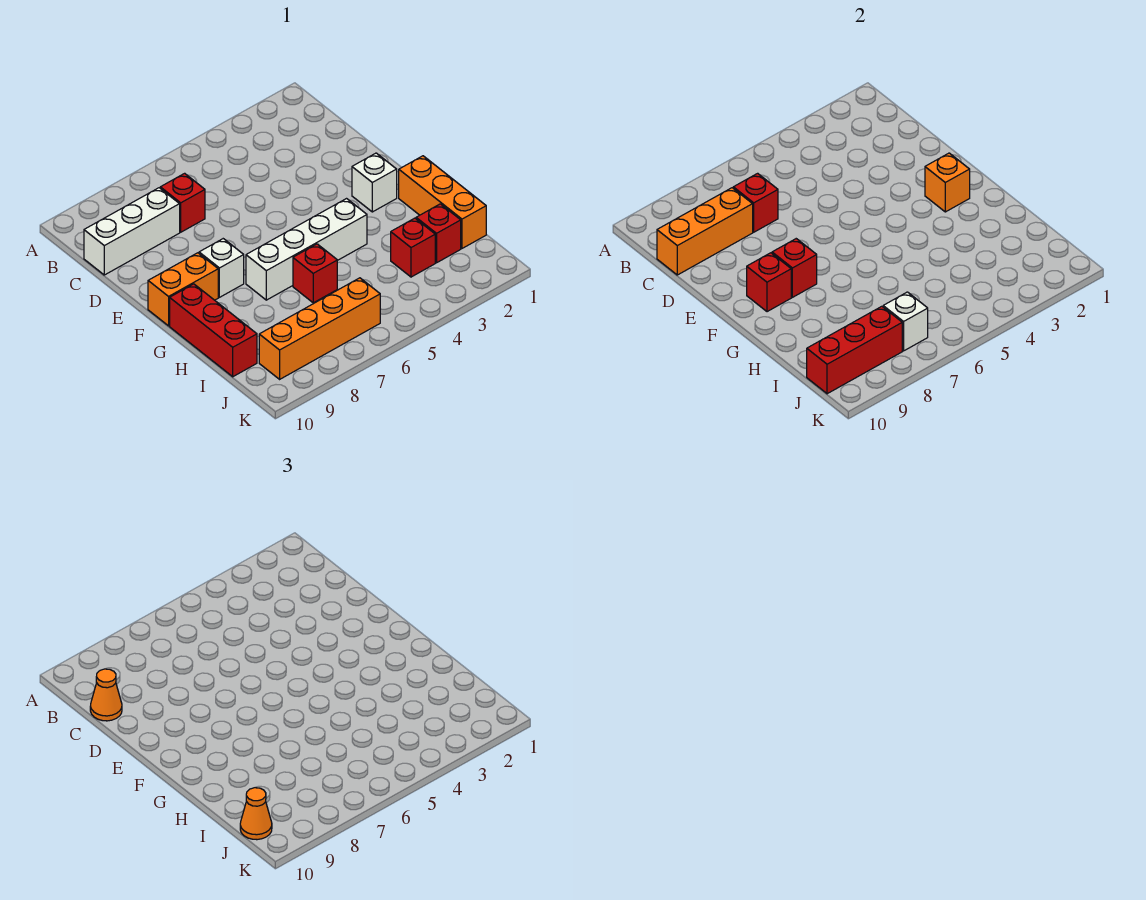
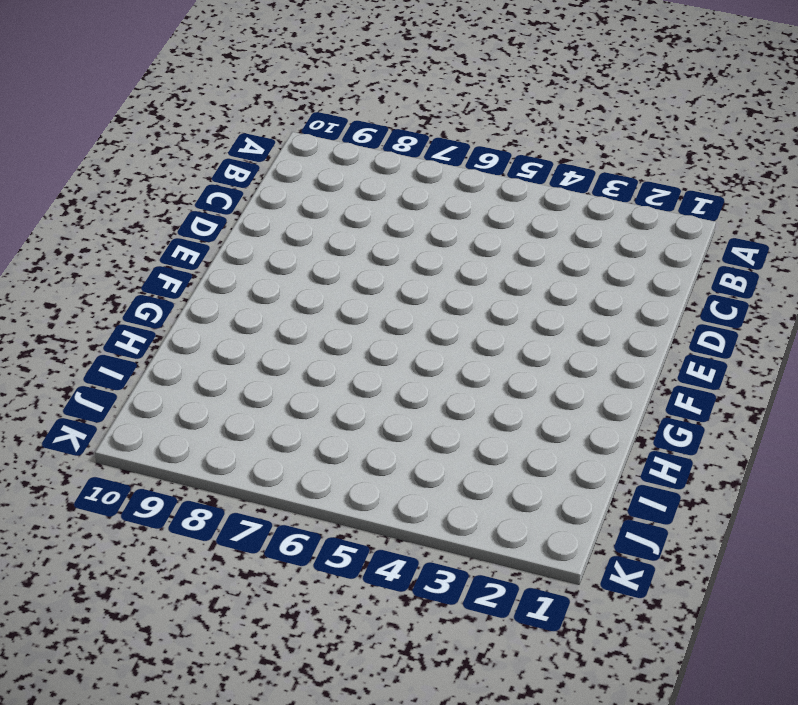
none -> red 1x1 brick [160,173,205,232]
none -> white 1x3 brick [84,188,180,275]
none -> white 1x1 brick [352,153,397,212]

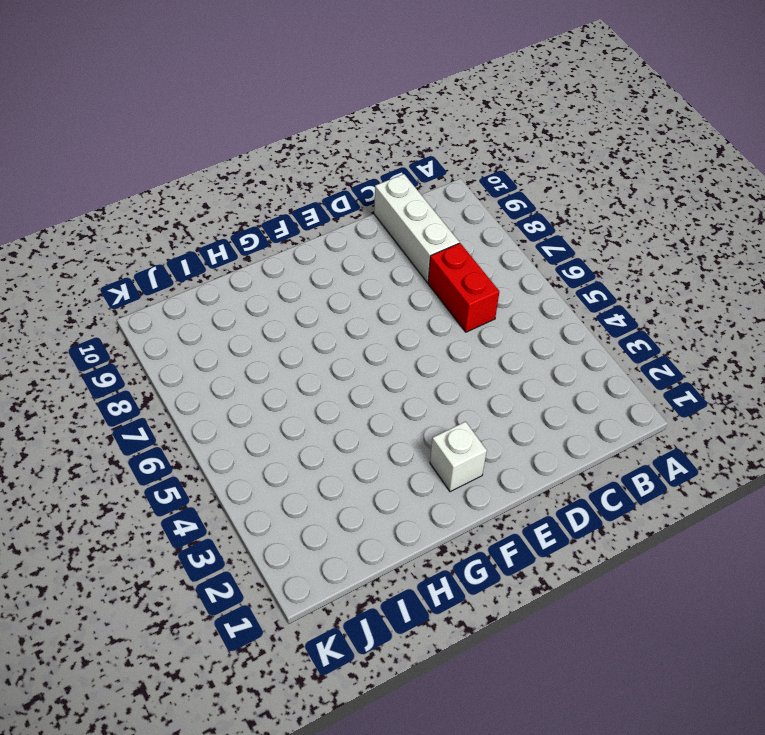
red 1x2 brick [428,243,499,332] -> red 1x1 brick [160,173,205,232]
none -> white 1x1 brick [199,239,244,297]
none -> orange 1x2 brick [148,253,218,326]
none -> orange 1x3 brick [399,156,486,248]

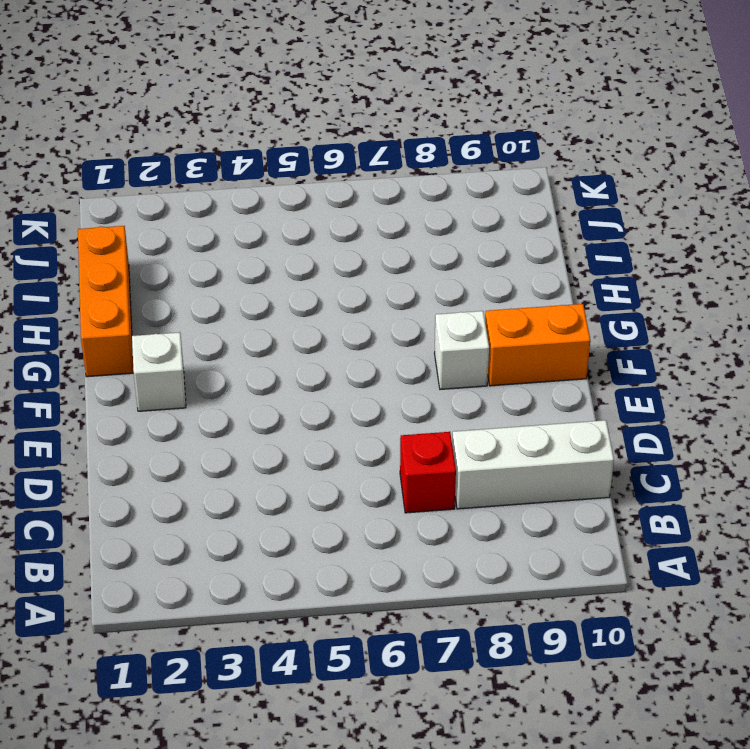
none -> white 1x4 brick [246,199,367,300]
none -> red 1x3 brick [170,284,257,377]
none -> red 1x1 brick [293,244,337,303]

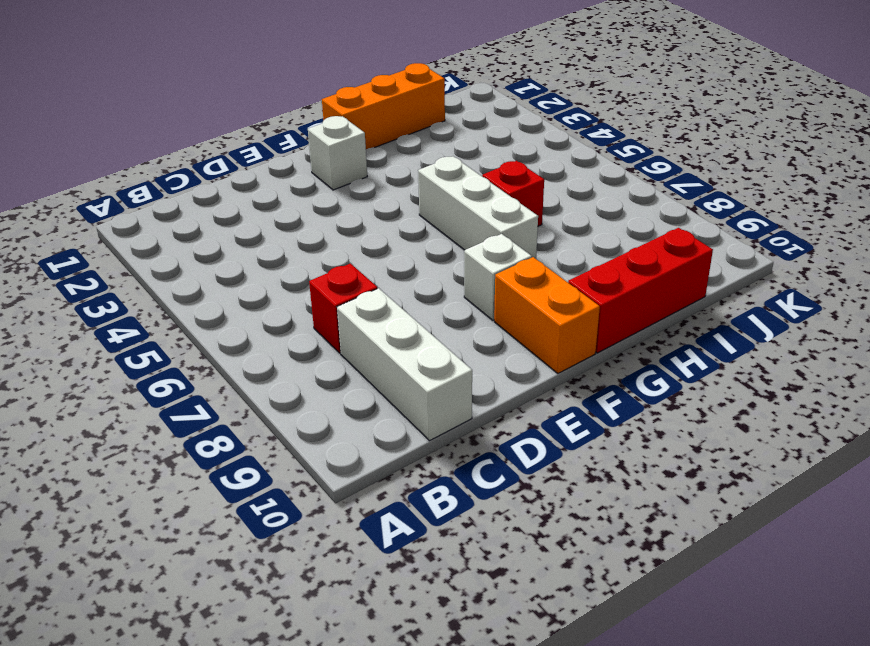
white 1x3 brick [418,156,538,259] -> white 1x4 brick [246,199,367,300]
none -> red 1x1 brick [416,204,461,263]
none -> red 1x1 brick [391,218,435,277]
none -> orange 1x4 brick [259,278,380,379]

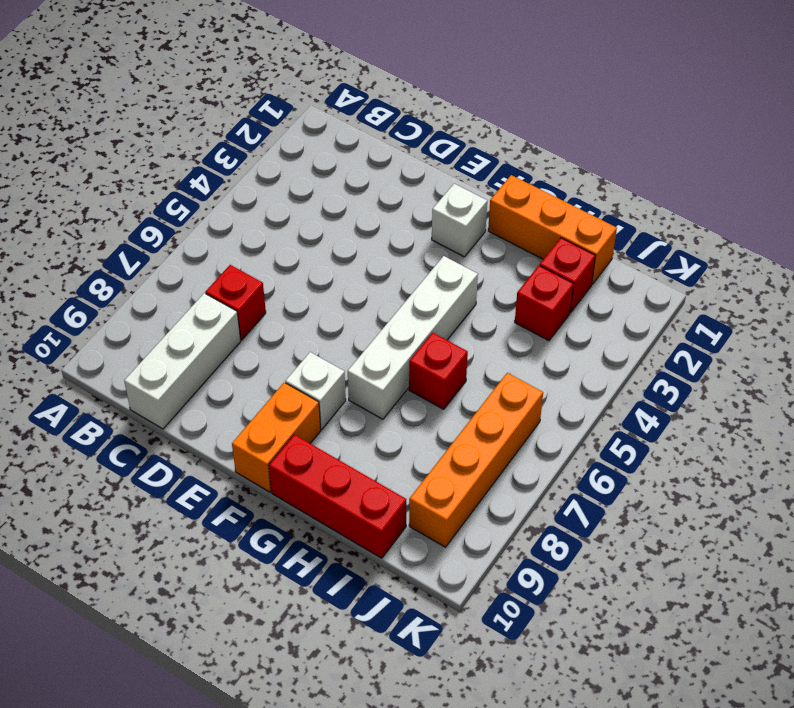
none -> red 1x1 brick [733,173,778,232]
none -> orange 1x3 brick [657,188,753,275]
none -> orange 1x1 brick [925,153,970,212]

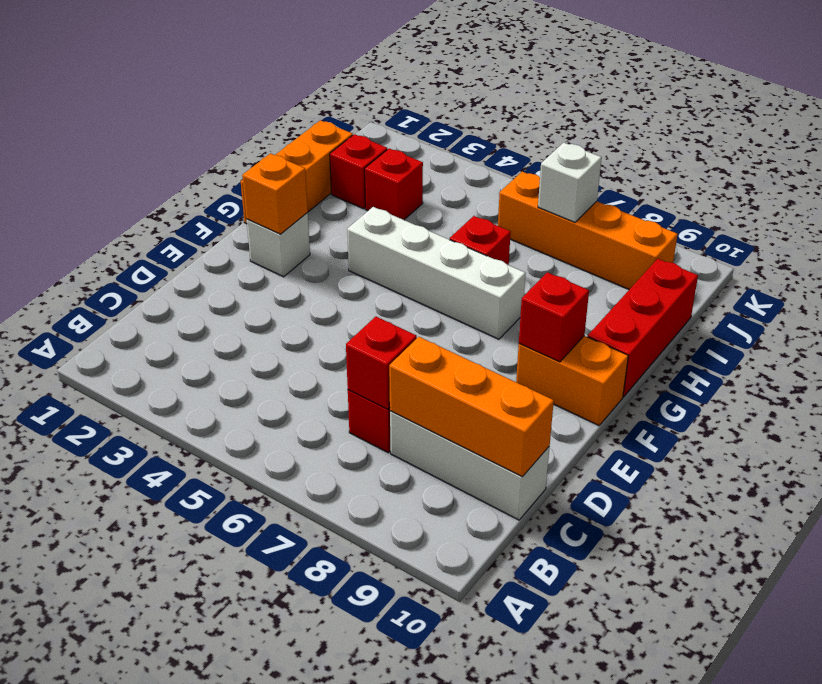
none -> white 1x1 brick [199,239,244,297]
none -> red 1x1 brick [772,239,817,297]
none -> red 1x3 brick [807,306,902,394]

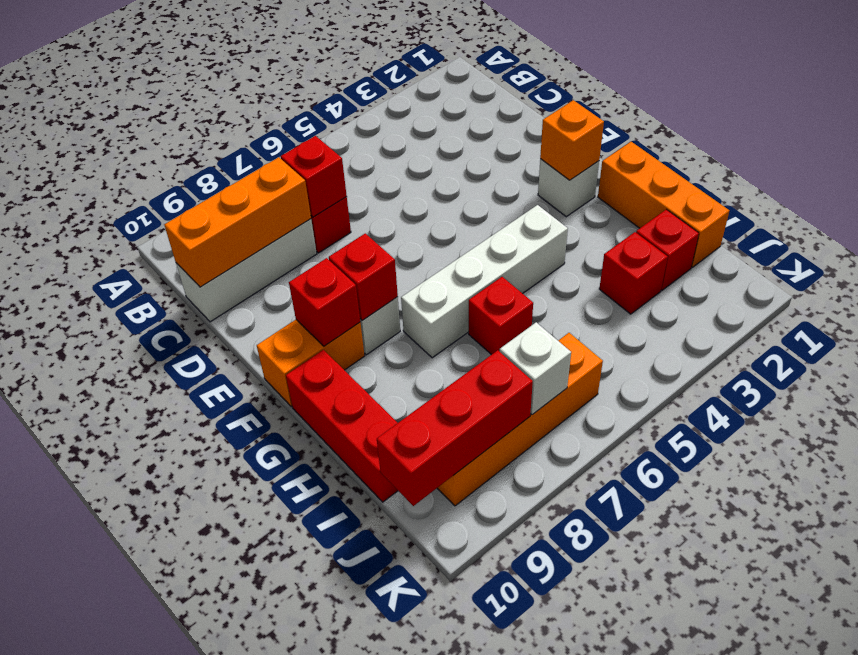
none -> orange 1x1 cone [90,669,122,721]
none -> orange 1x1 cone [240,788,272,840]

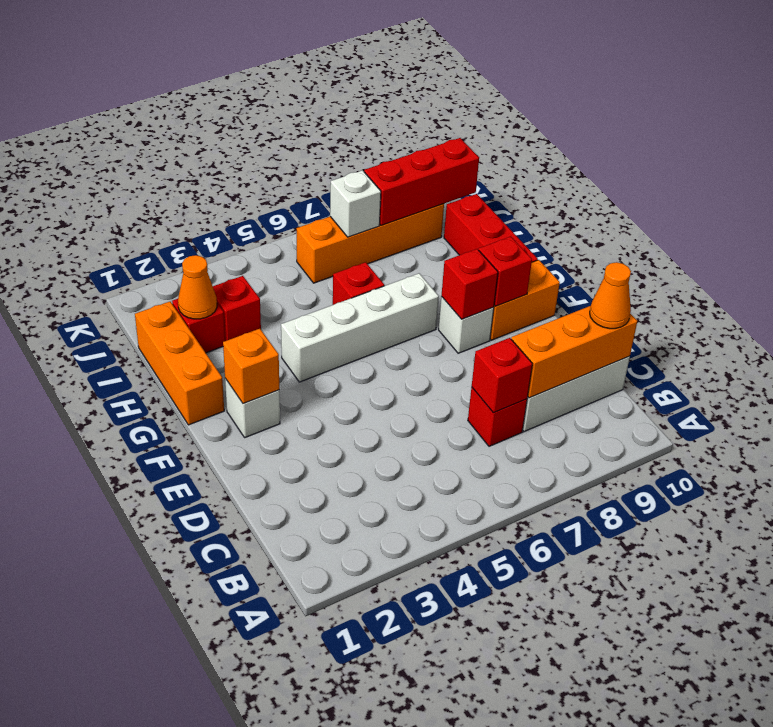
orange 1x1 cone [178,255,217,319] -> orange 1x1 cone moved to [240,788,272,840]

